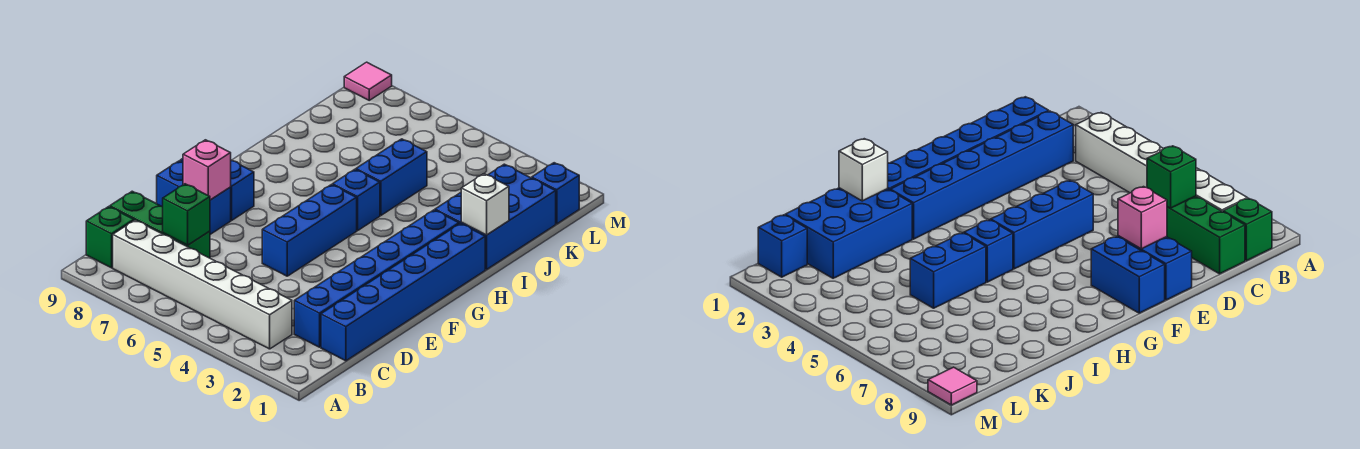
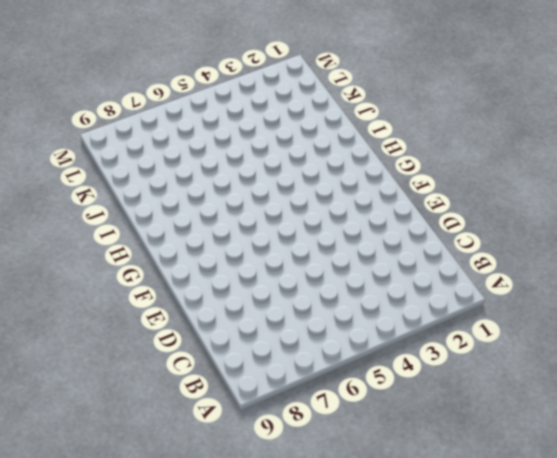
none -> white 1x6 brick [113,220,292,349]
none -> green 1x1 brick [86,207,134,268]
none -> blue 1x6 brick [321,223,485,361]

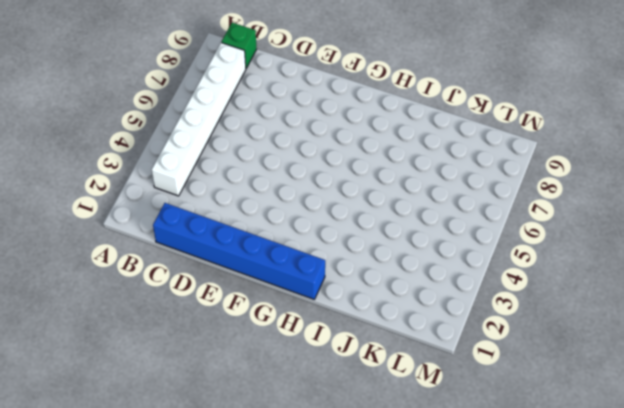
none -> blue 1x6 brick [294,210,459,347]
none -> green 1x3 brick [110,191,210,258]
none -> blue 1x3 brick [262,185,357,276]

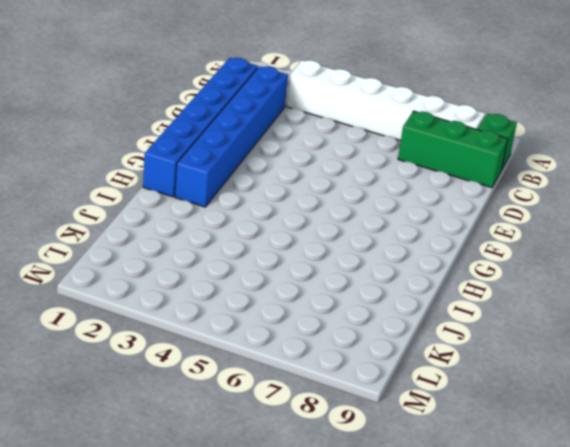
none -> blue 1x3 brick [262,185,357,276]
none -> blue 1x2 brick [157,161,231,234]
none -> blue 1x2 brick [180,159,254,220]

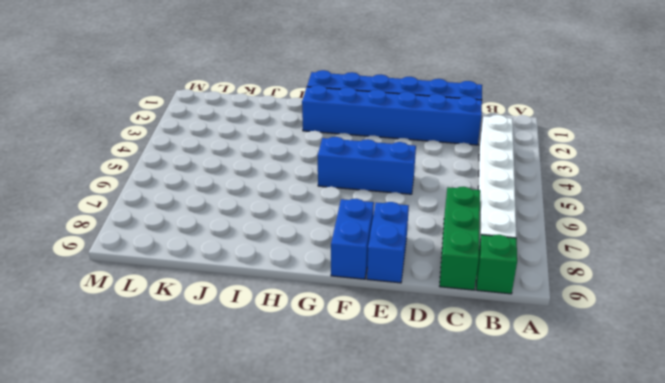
none -> blue 1x1 brick [333,169,380,231]
none -> blue 2x3 brick [435,164,556,269]
none -> blue 1x2 brick [356,139,427,215]

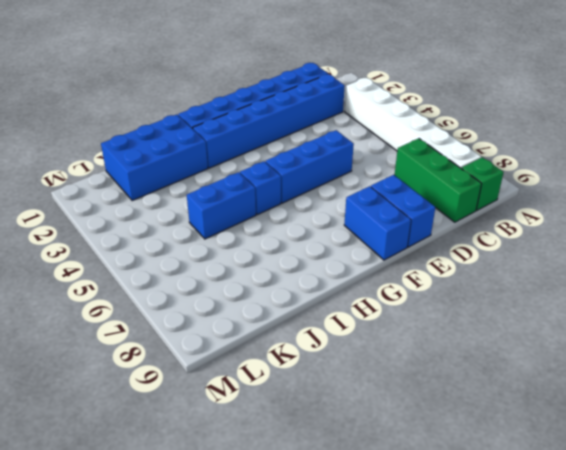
none -> blue 1x1 brick [532,163,579,224]
none -> pink 1x1 tile [344,62,392,100]
none -> green 1x1 brick [163,184,210,245]

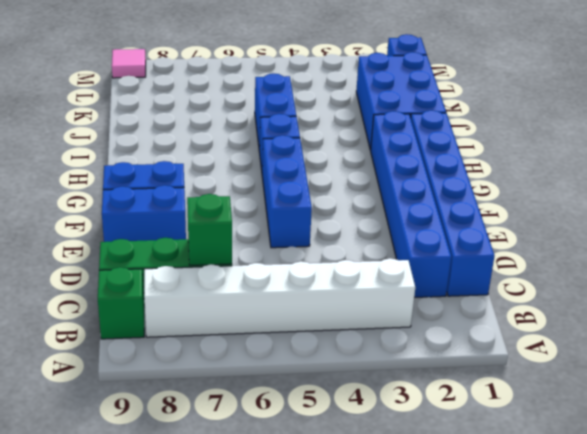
none -> pink 1x1 brick [183,140,231,200]
none -> white 1x1 brick [461,174,509,235]

